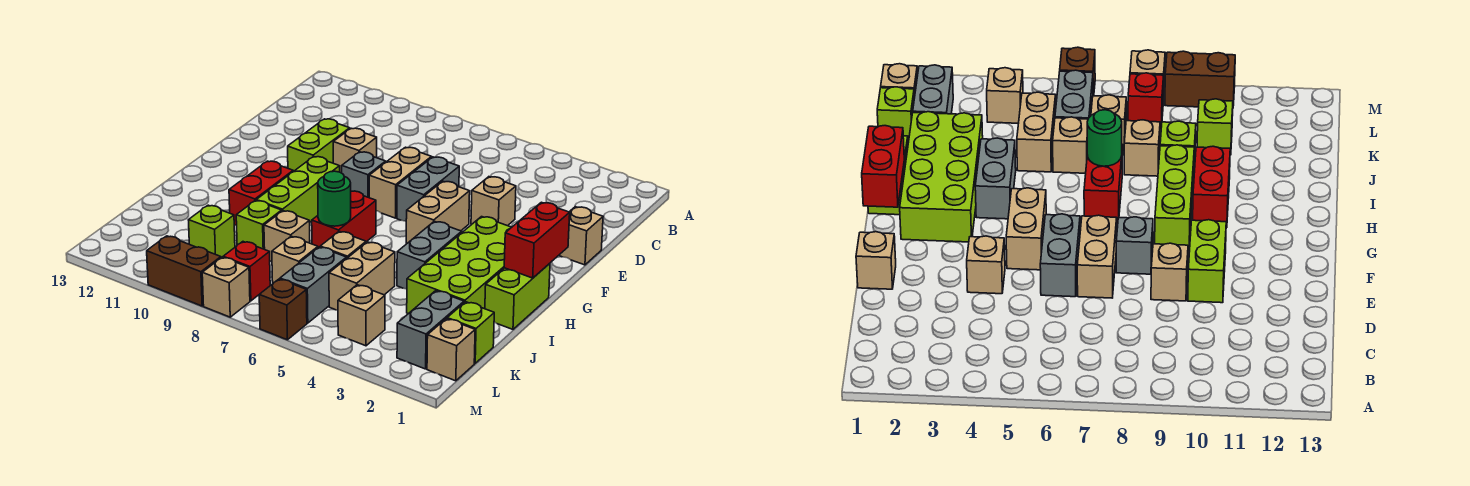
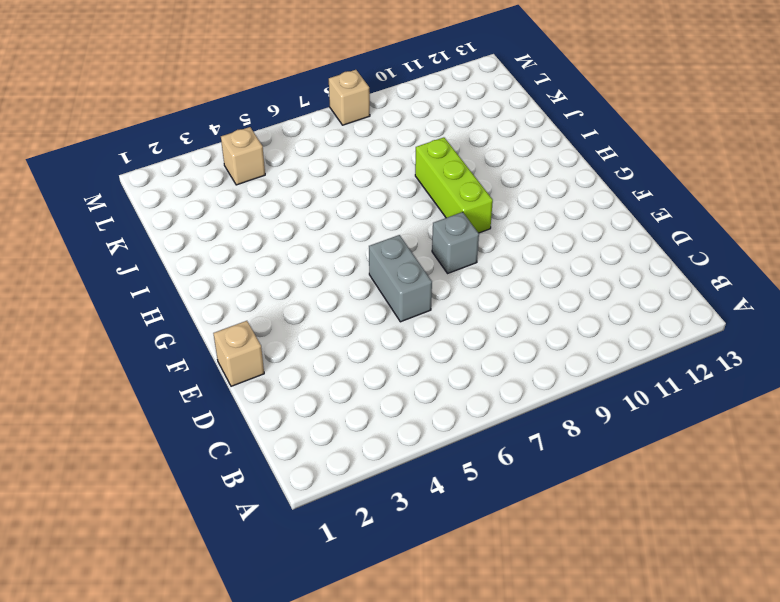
none -> tan 1x1 brick [471,177,516,226]
none -> tan 1x2 brick [369,147,431,218]
none -> tan 1x1 brick [333,128,377,173]
none -> lime 1x2 brick [288,119,350,172]

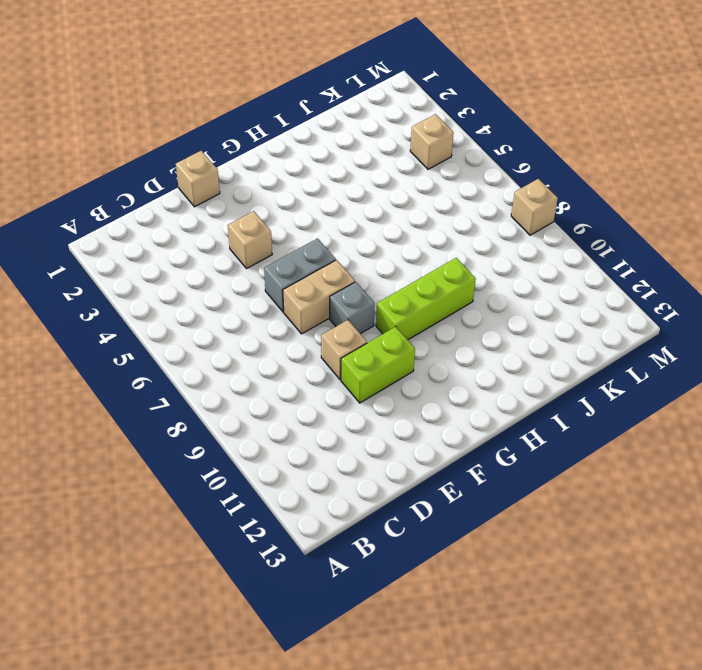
none -> tan 1x2 brick [406,181,470,244]
none -> lime 2x4 brick [407,217,512,314]
none -> lime 1x2 brick [485,264,550,329]
none -> grey 1x2 brick [397,221,462,289]

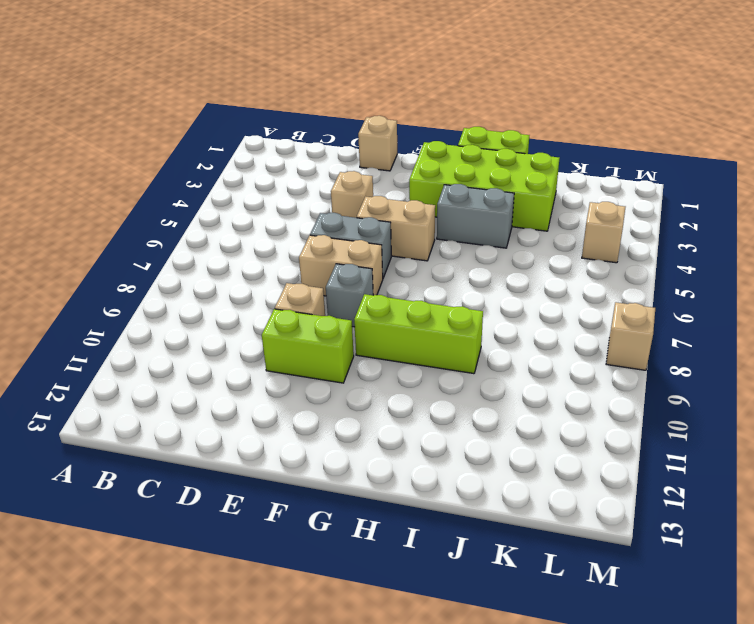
none -> red 1x2 brick [312,191,376,248]
none -> red 1x2 brick [229,161,293,225]
none -> tan 1x2 brick [329,242,395,310]
none -> tan 1x1 brick [320,231,366,258]

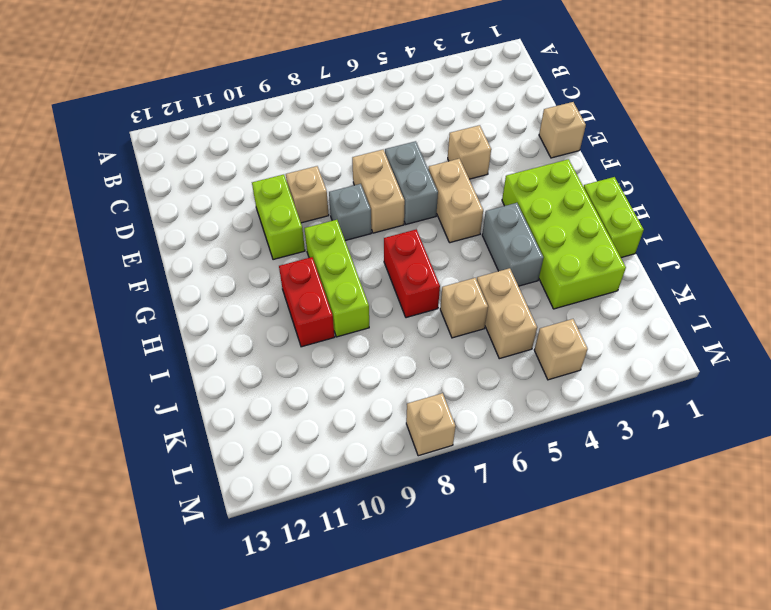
none -> tan 1x1 brick [264,211,310,262]
none -> lime 1x1 brick [236,200,282,249]
none -> lime 1x1 brick [447,302,494,363]
none -> grey 1x2 brick [397,291,464,369]

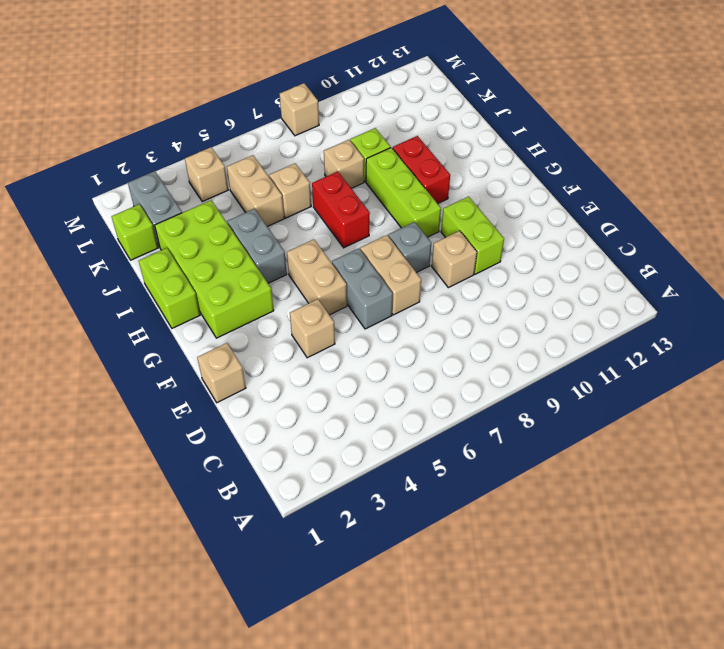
none -> grey 1x2 brick [280,247,347,323]
none -> tan 1x1 brick [272,236,318,283]
none -> lime 1x1 brick [189,205,235,258]
none -> tan 1x1 brick [427,319,475,381]

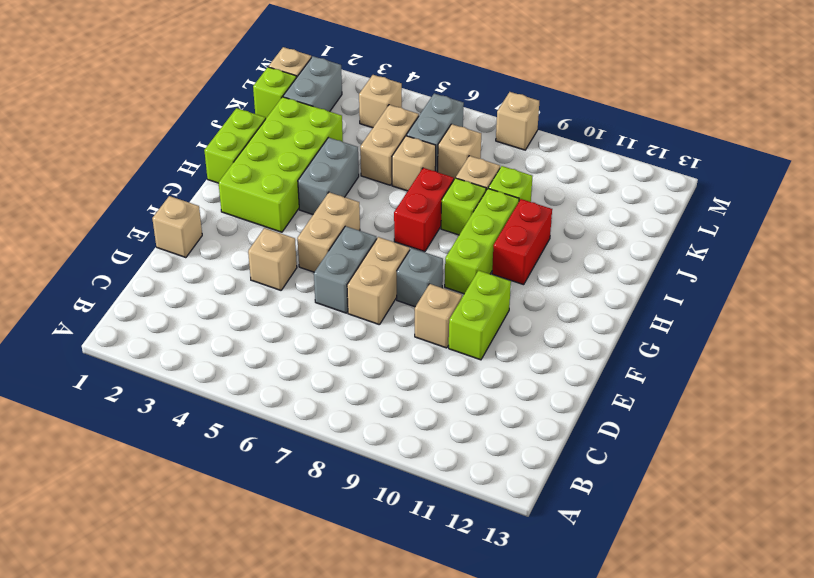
lime 1x1 brick [441,178,486,235] -> lime 1x1 brick moved to [189,205,235,258]
none -> red 1x1 brick [223,242,270,301]
none -> brown 1x1 brick [259,279,307,340]
none -> brown 1x2 brick [147,236,221,306]
none -> red 1x2 brick [504,202,570,278]

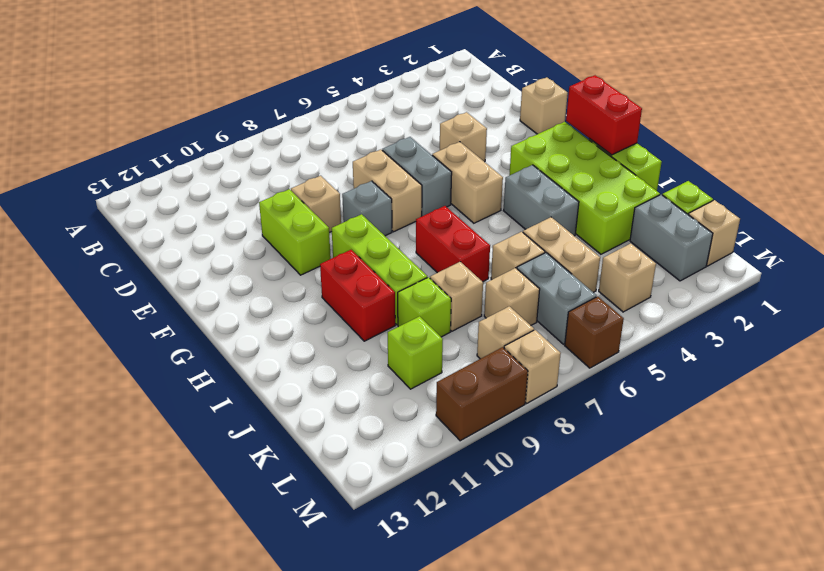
tan 1x1 brick [477,306,534,359] -> red 1x1 brick [223,242,270,301]
none -> green 1x1 round brick [318,171,351,226]

